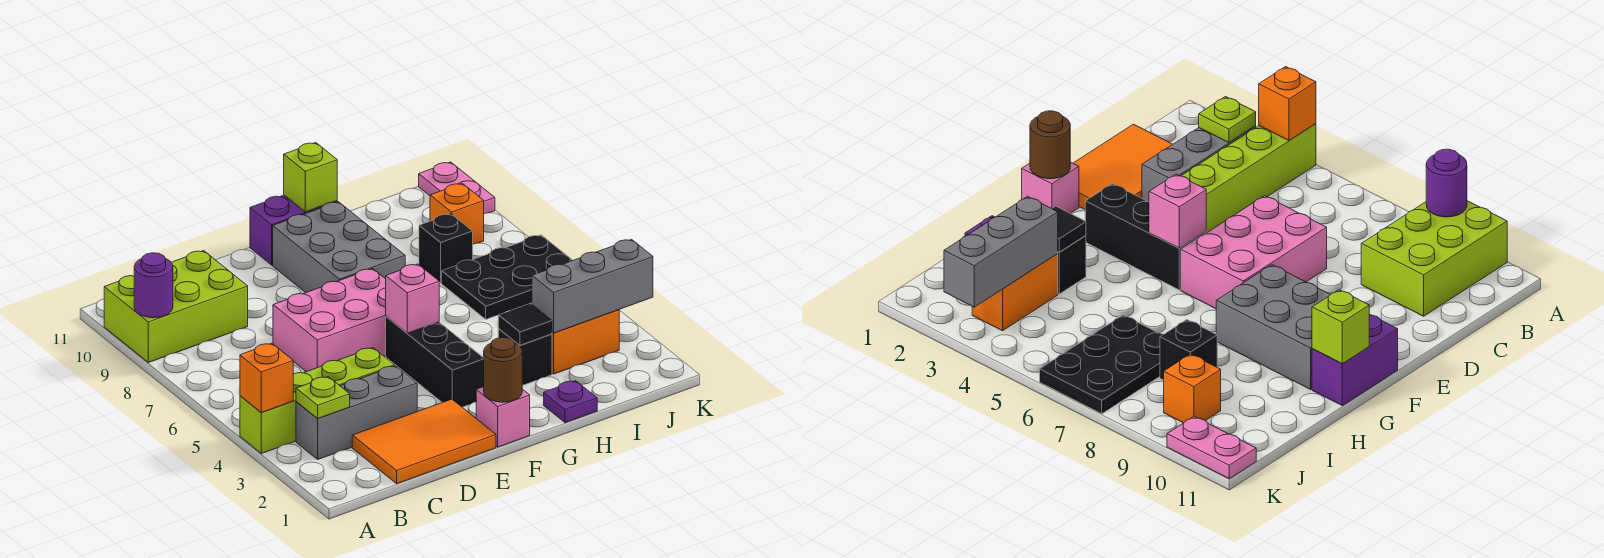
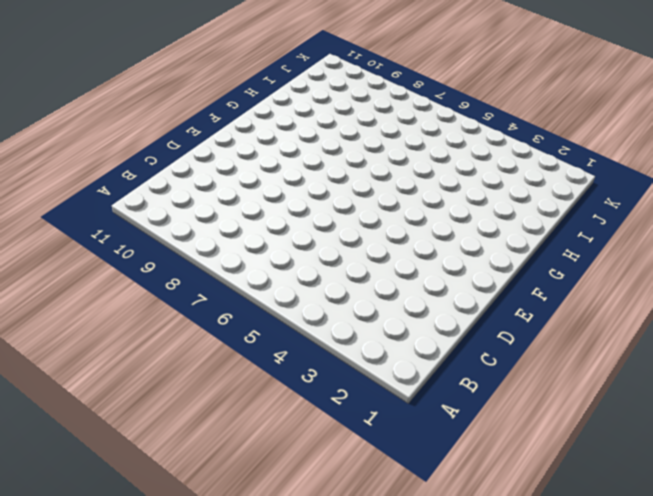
none -> lime 1x4 brick [240,348,395,454]
none -> lime 2x3 brick [104,251,248,363]
none -> grey 1x3 brick [296,366,417,459]

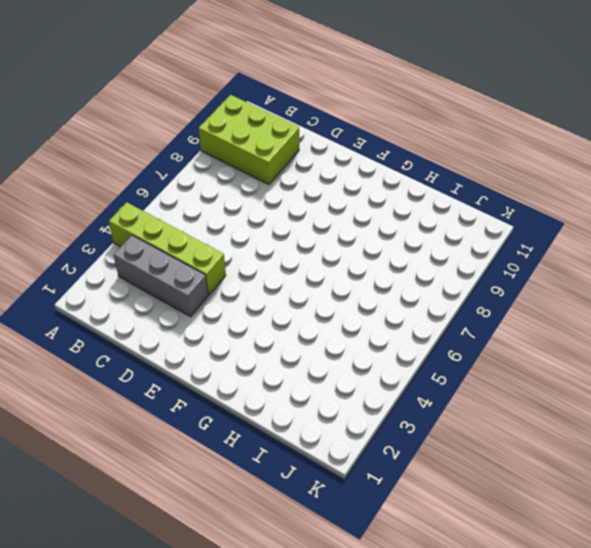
none -> orange 2x3 tile [352,399,496,484]
none -> pink 2x3 brick [273,269,386,372]
none -> pink 1x1 brick [476,387,530,447]

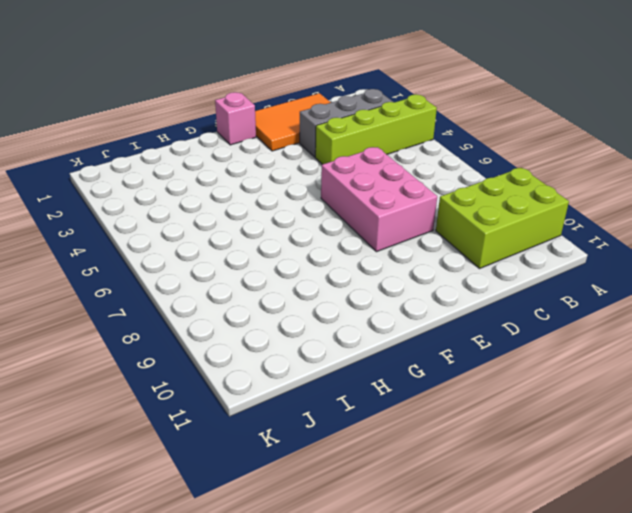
pink 2x3 brick [321,147,437,252] -> pink 2x3 brick turned to [273,269,386,372]
none -> black 1x3 brick [386,317,484,407]
none -> grey 2x3 brick [273,202,405,293]
none -> purple 1x2 brick [250,195,337,265]

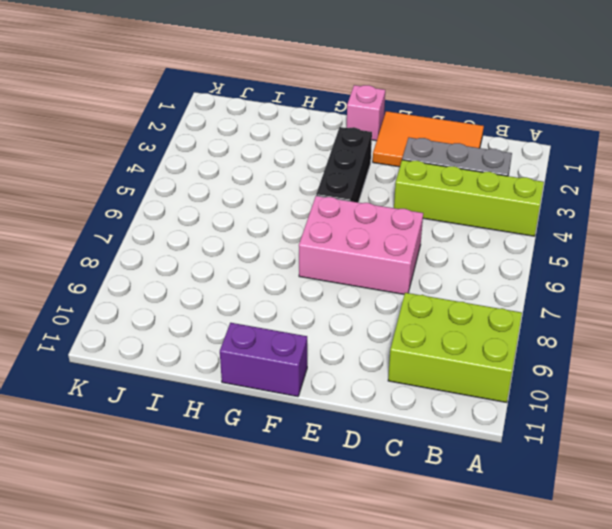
none -> grey 2x3 brick [273,202,405,293]
none -> purple 1x1 plate [544,381,597,423]
none -> black 1x1 brick [498,328,552,385]

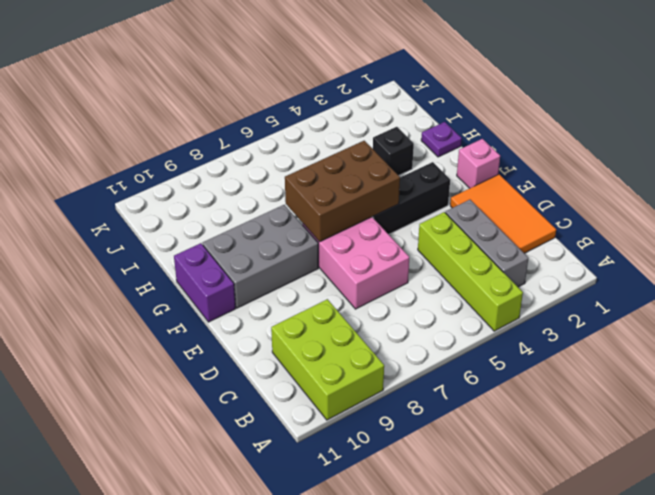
brown 2x3 brick [285,141,400,242] -> pink 1x1 brick [386,264,439,333]
none -> orange 1x2 brick [552,310,619,374]
none -> black 2x3 plate [442,235,573,319]
none -> black 1x1 brick [419,214,473,283]

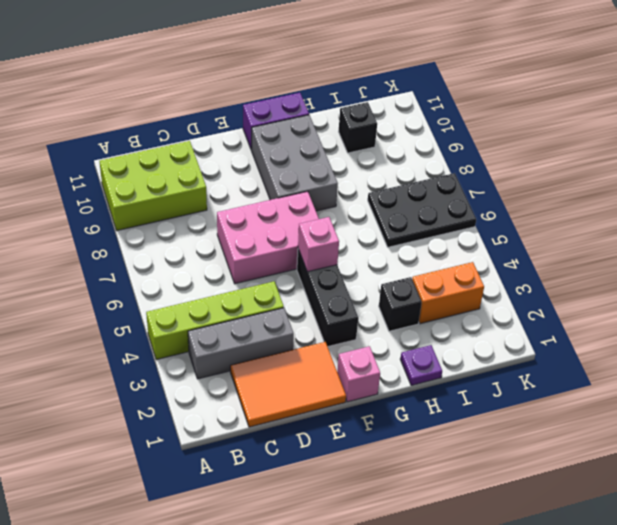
black 1x1 brick [339,102,377,153] -> black 1x1 brick moved to [419,214,473,283]
none -> orange 1x1 brick [430,183,484,244]
none -> pink 1x2 plate [419,162,495,214]
none -> orange 1x1 brick [240,343,293,413]

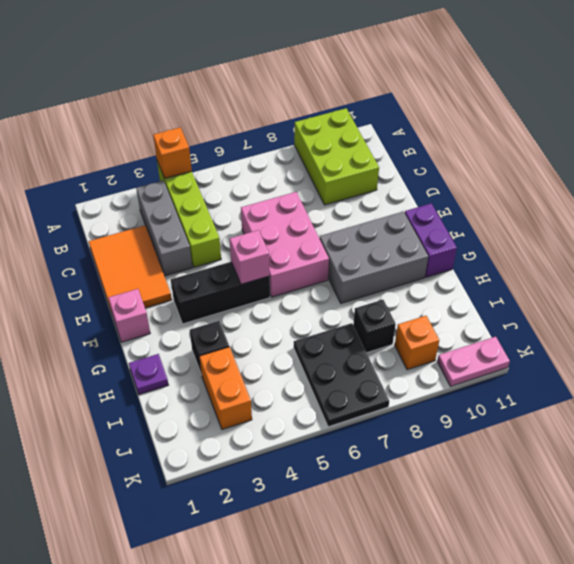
none -> purple 1x1 round brick [134,253,173,318]
none -> lime 1x1 plate [296,377,350,419]
none -> brown 1x1 round brick [484,337,522,402]

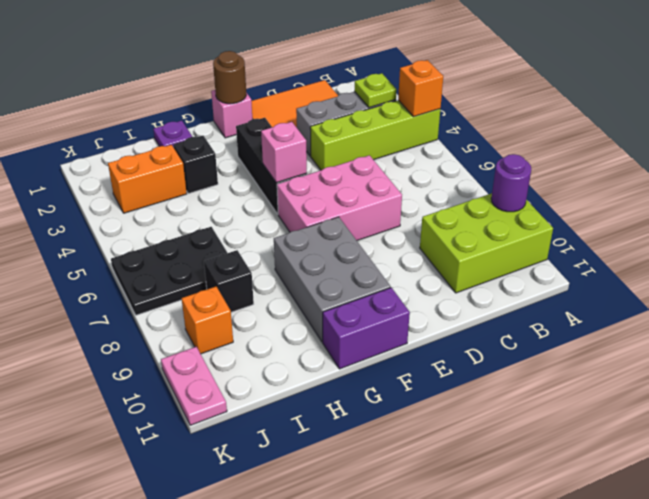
none -> lime 1x1 brick [284,143,337,212]
none -> black 1x1 tile [498,303,552,345]
none -> grey 1x3 brick [532,239,653,333]

